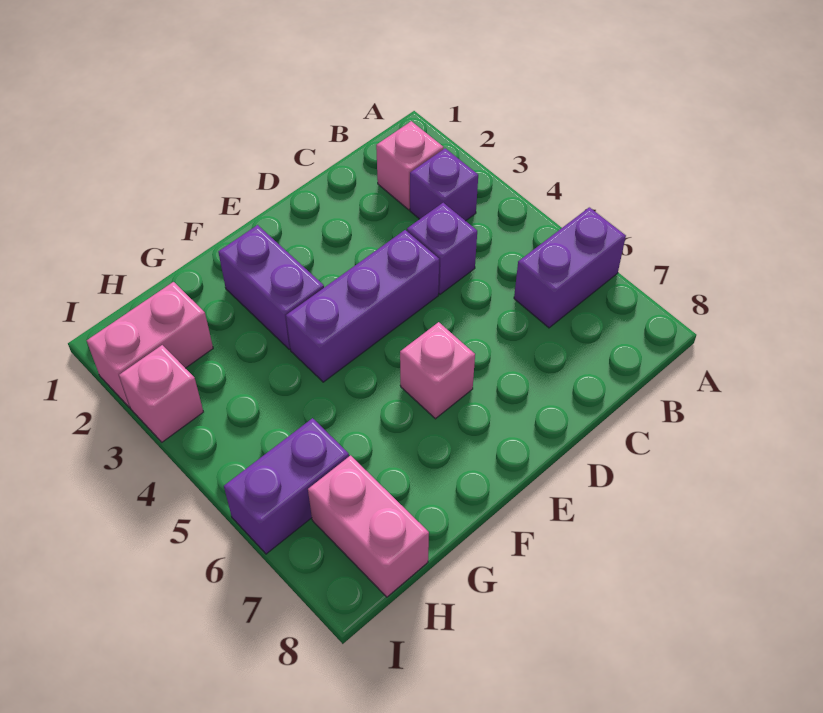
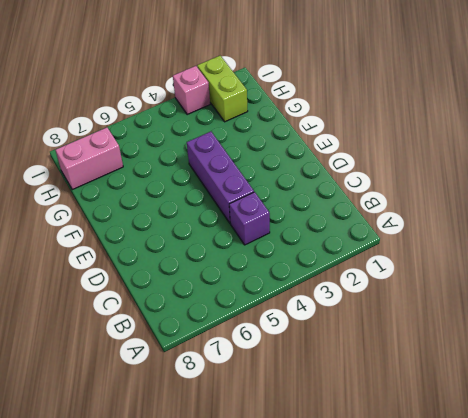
lime 1x2 brick [197,56,248,122] -> pink 1x2 brick [87,282,213,408]
none -> purple 1x2 brick [514,207,626,328]
none -> pink 1x1 brick [376,121,444,210]

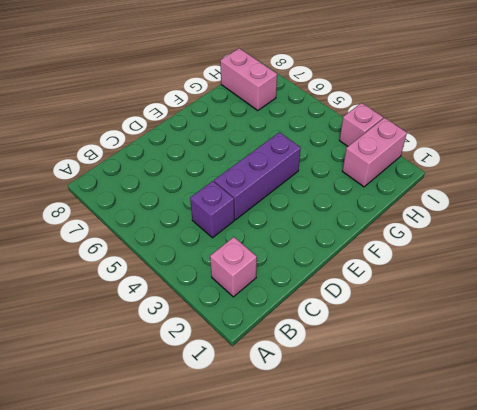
none -> purple 1x2 brick [514,207,626,328]
none -> purple 1x1 brick [410,148,478,221]

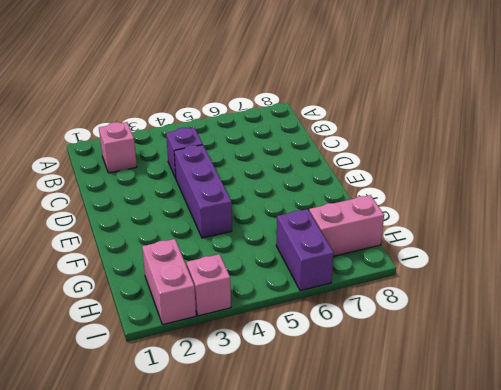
none -> purple 1x2 brick [514,207,626,328]
none -> purple 1x1 brick [410,148,478,221]

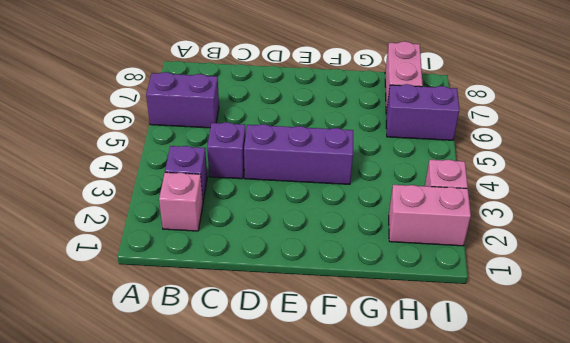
none -> pink 1x1 brick [400,322,475,419]
none -> purple 1x2 brick [218,225,324,349]

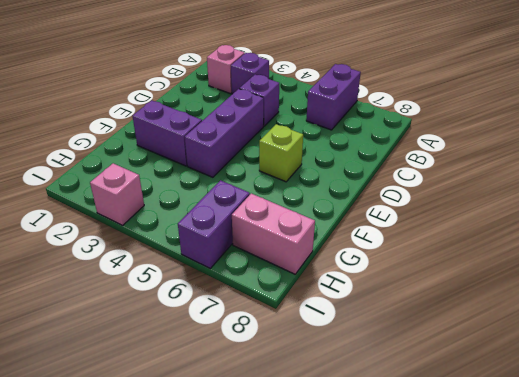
lime 1x1 brick [259,124,303,182] -> pink 1x1 brick [400,322,475,419]
none -> pink 1x2 brick [87,282,213,408]

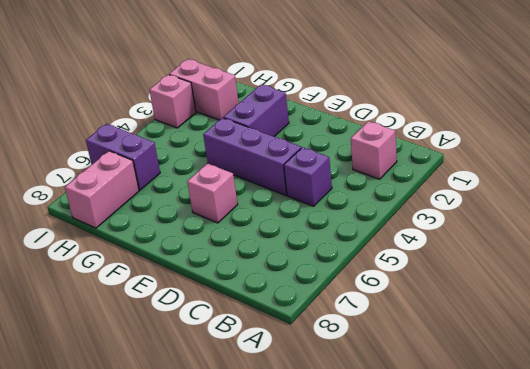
none -> purple 1x2 brick [514,207,626,328]
none -> purple 1x1 brick [410,148,478,221]

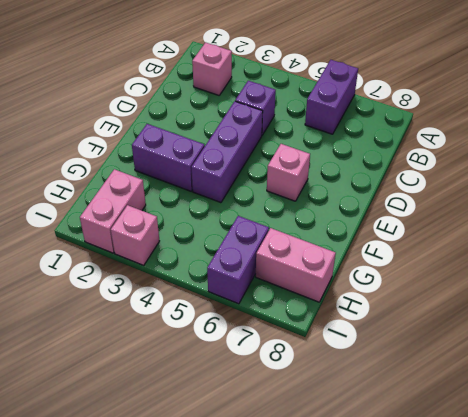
none -> purple 1x1 brick [410,148,478,221]

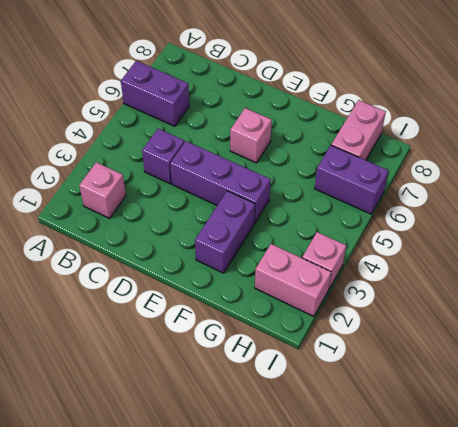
none -> purple 1x1 brick [410,148,478,221]

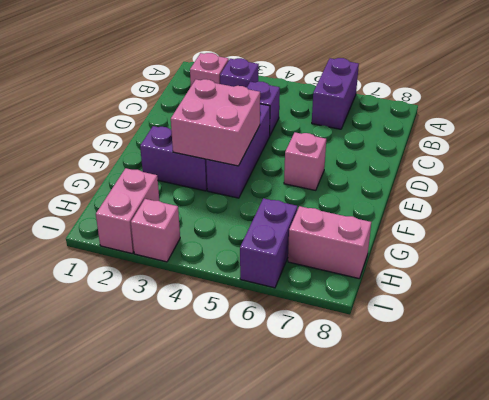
pink 2x2 brick [171,79,260,166] -> none

